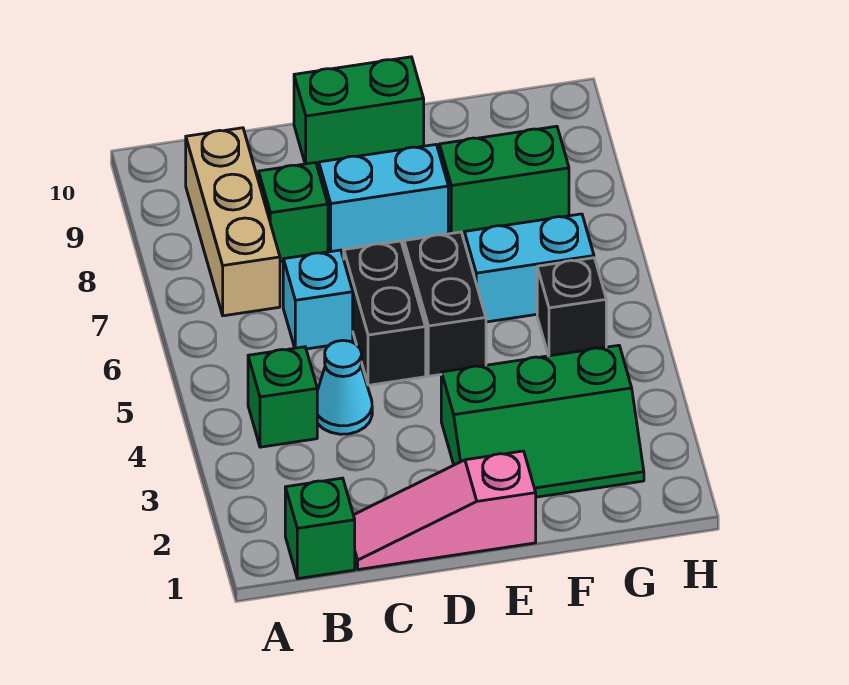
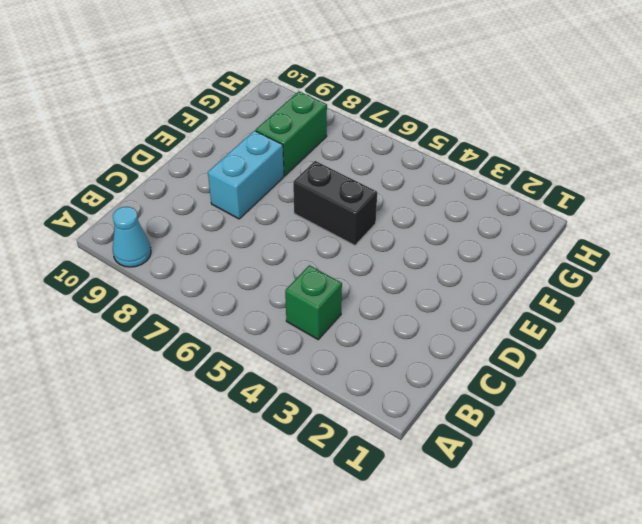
cyan 1x1 cone [113,207,151,267] -> cyan 1x1 cone moved to [317,340,372,434]
none -> green 1x1 brick [285,478,355,579]
none -> tan 1x3 brick [186,128,280,316]
none -> pink 1x3 slope [354,451,536,570]

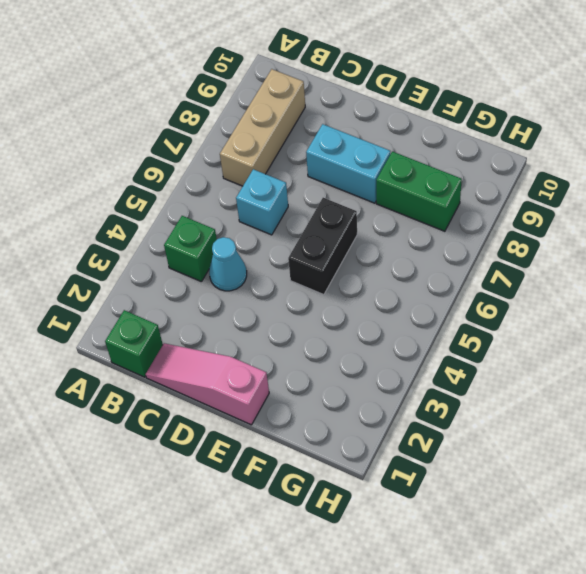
none -> green 1x1 brick [259,163,328,262]
none -> black 1x2 brick [344,241,426,385]
none -> green 1x2 brick [294,57,424,165]

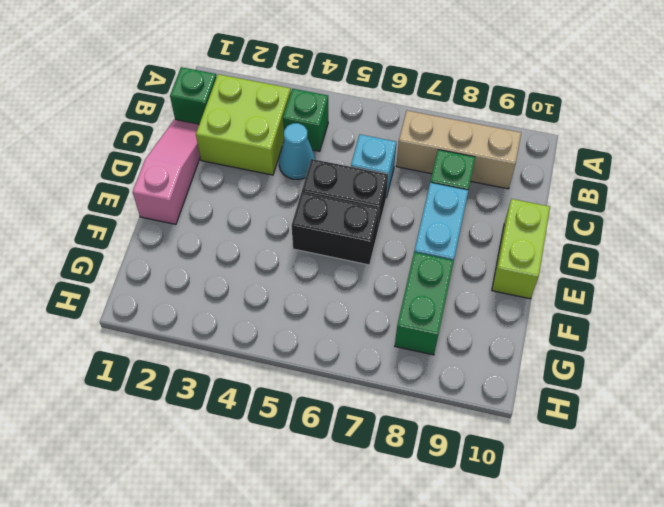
lime 2x2 brick [196,74,291,175] -> none
lime 1x2 brick [492,199,550,299] -> green 1x2 brick [294,57,424,165]
none -> green 2x3 slope [441,345,644,497]
none -> cyan 1x2 brick [464,214,594,322]
none -> black 1x1 brick [537,258,606,356]

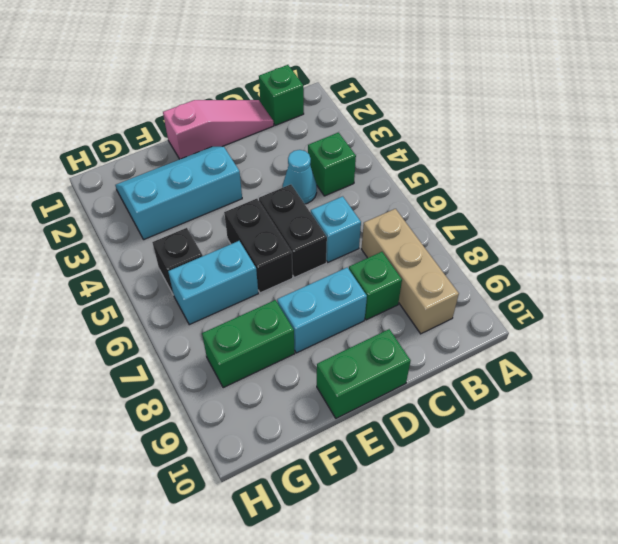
cyan 2x3 slope [115,147,242,240] -> green 2x3 slope [441,345,644,497]

